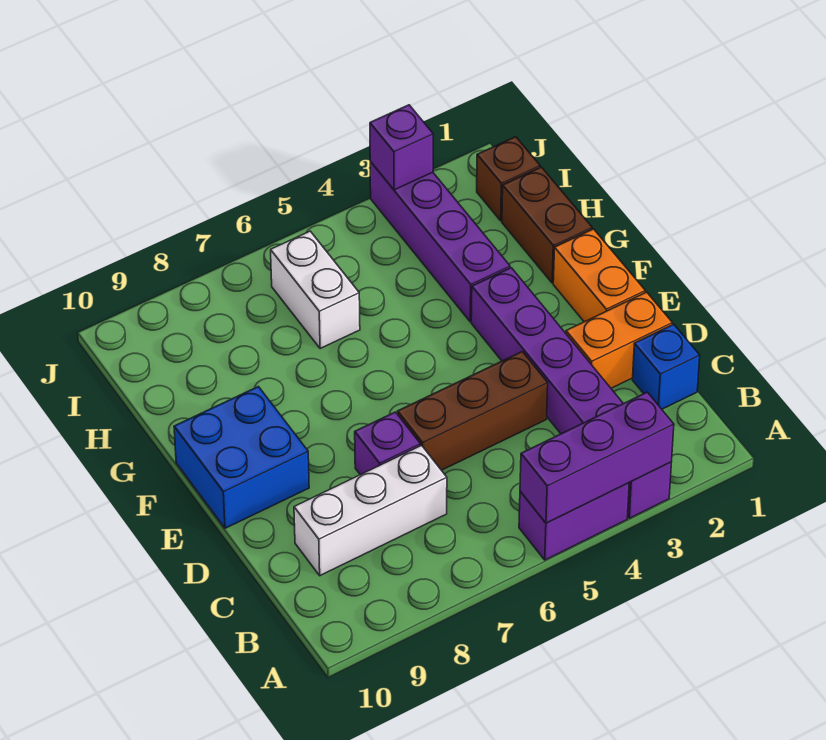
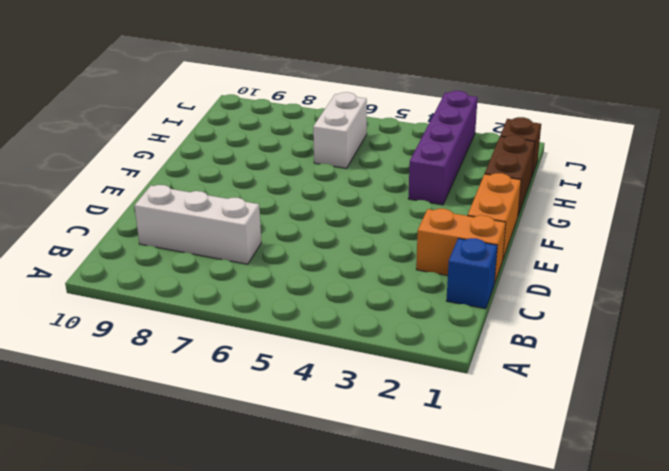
none -> purple 1x6 brick [471,268,671,518]
none -> purple 1x2 brick [519,483,629,560]
none -> brown 1x3 brick [398,352,548,470]

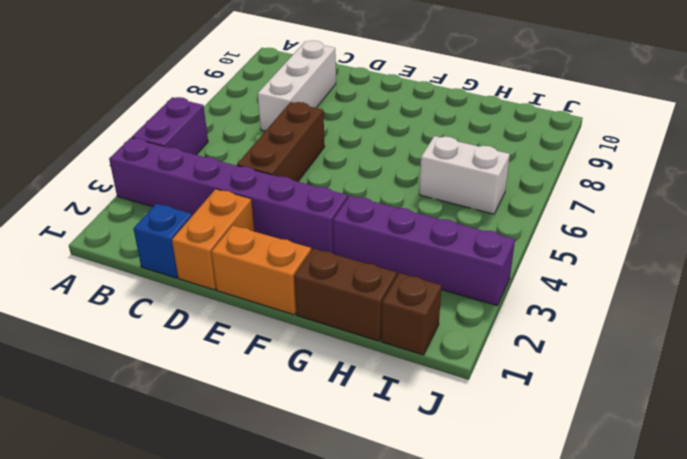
none -> purple 1x1 brick [355,412,420,475]
none -> blue 2x2 brick [174,387,309,528]
none -> purple 1x3 brick [520,392,674,523]

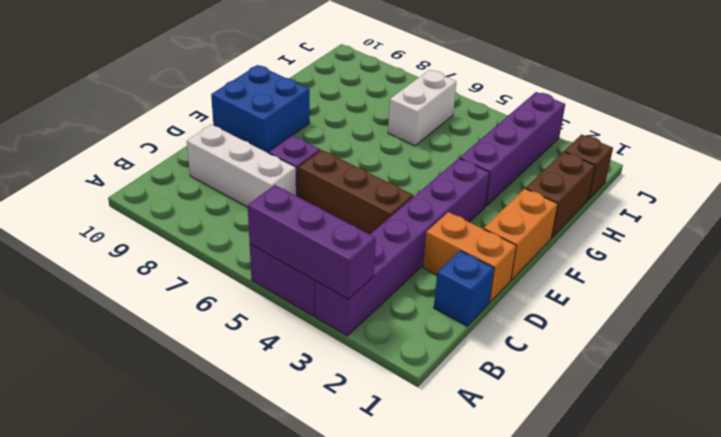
none -> purple 1x1 brick [370,105,433,190]

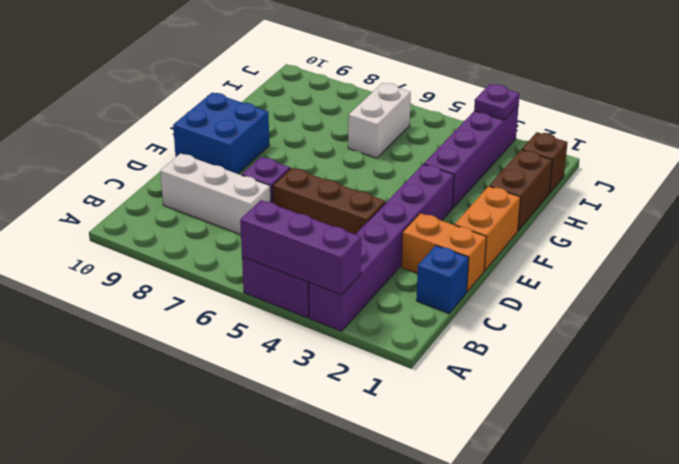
purple 1x1 plate [474,84,520,120] -> purple 1x1 brick [370,105,433,190]

